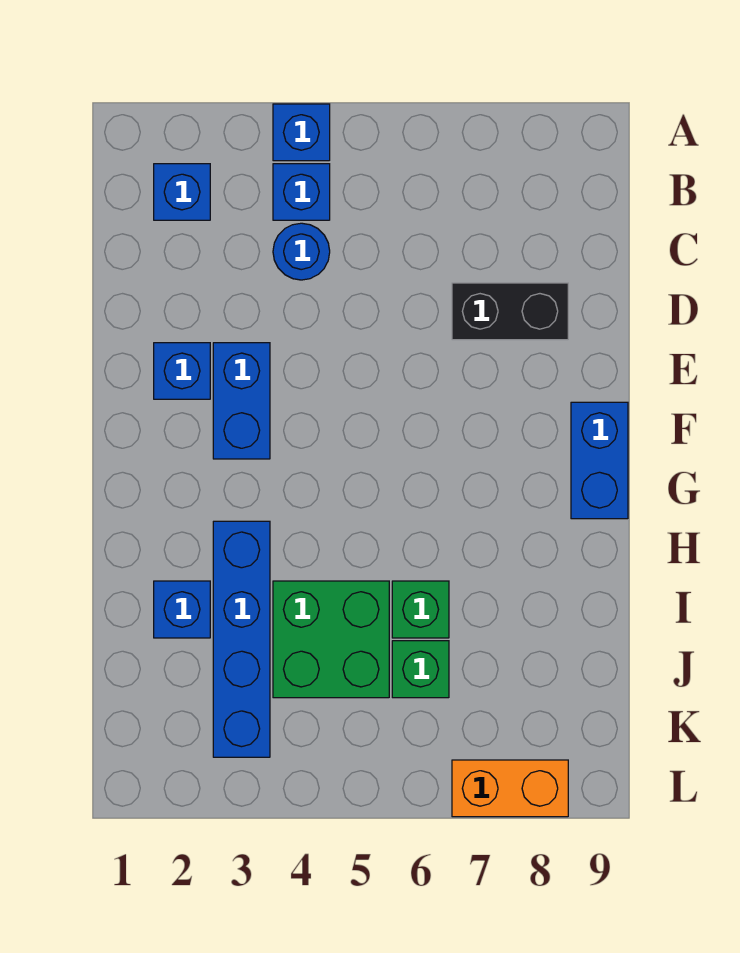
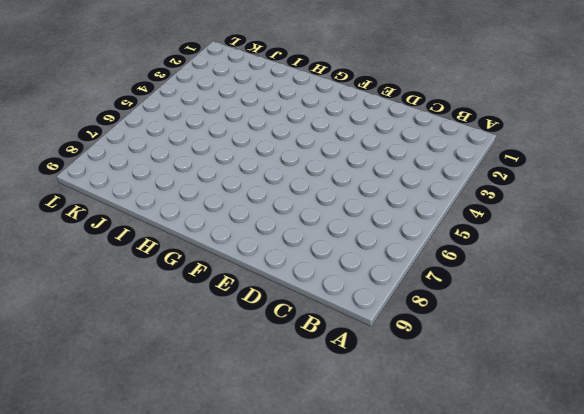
none -> blue 1x1 brick [273,104,330,161]
none -> blue 1x1 brick [154,164,210,220]
none -> blue 1x1 brick [273,164,330,220]

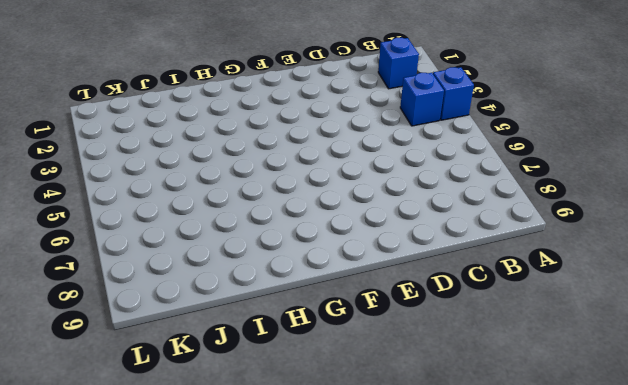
none -> blue 1x1 round brick [273,223,330,280]
none -> black 1x2 brick [452,283,568,340]
none -> blue 1x1 brick [154,343,210,399]

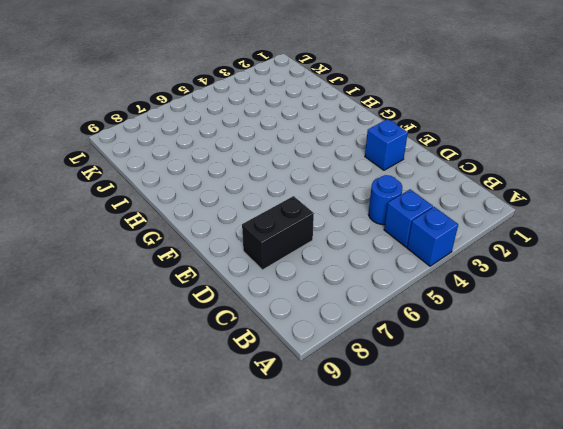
none -> blue 1x1 brick [154,164,210,220]
none -> blue 1x2 brick [213,343,270,459]
none -> blue 1x2 brick [571,402,628,519]

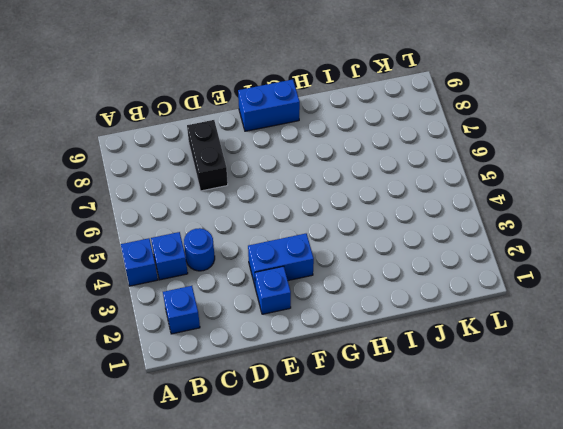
none -> blue 1x4 brick [213,521,270,757]
none -> blue 1x1 brick [154,581,210,638]
none -> green 2x2 brick [273,581,389,698]

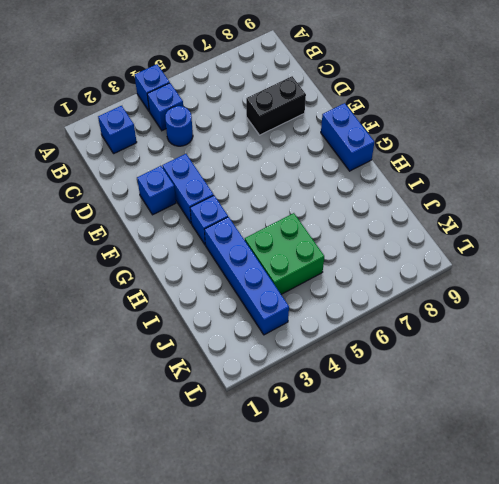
blue 1x1 brick [190,196,228,244] -> blue 1x1 brick moved to [154,581,210,638]
none -> green 1x1 brick [392,581,449,638]
none -> green 1x1 brick [392,641,449,698]
none -> orange 1x2 brick [452,760,568,817]

